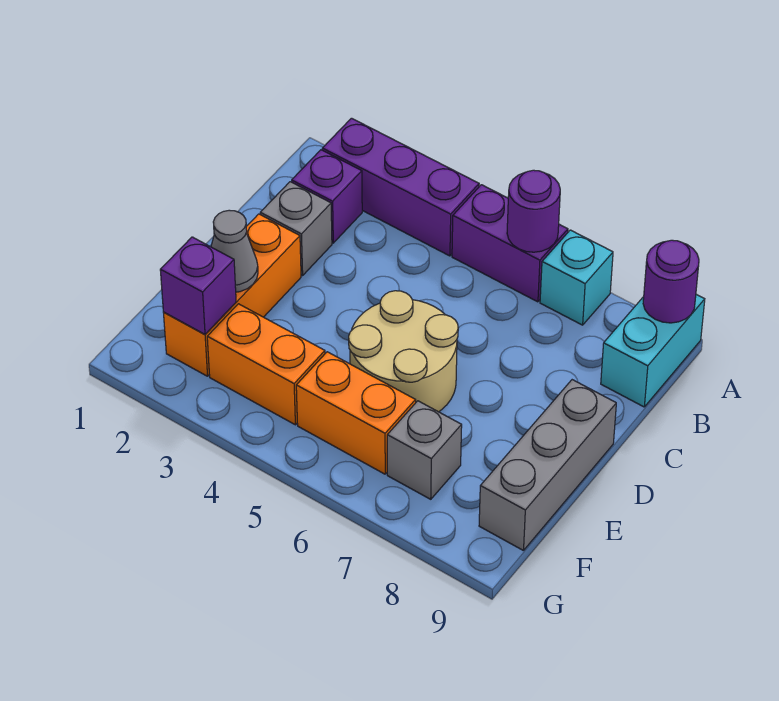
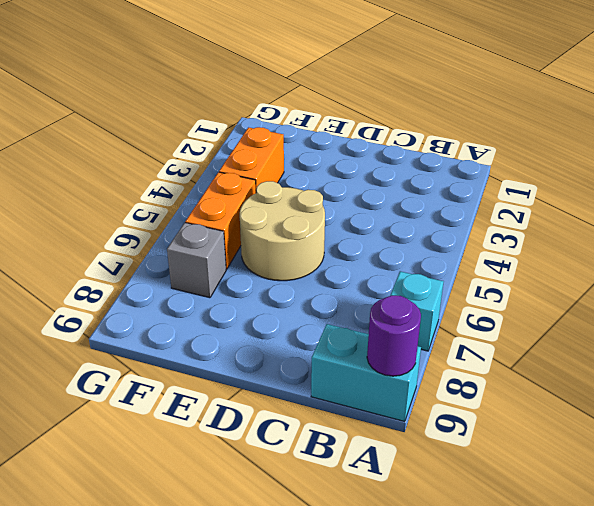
none -> purple 1x3 brick [322,118,479,256]
none -> purple 1x2 brick [452,185,568,302]
none -> purple 1x1 brick [292,150,362,243]

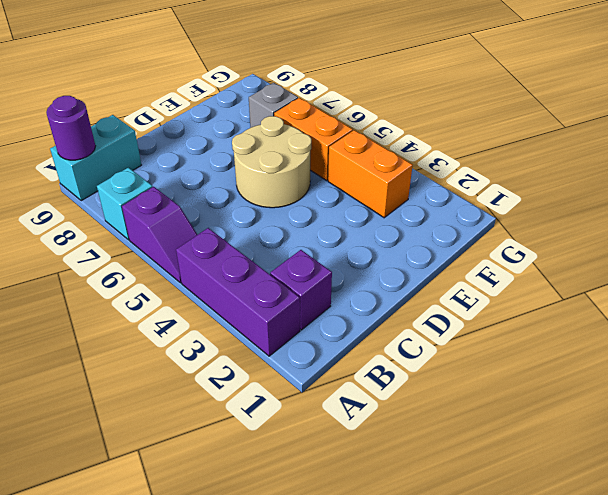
purple 1x2 slope [122,187,197,283] -> purple 1x2 brick [452,185,568,302]
none -> grey 1x1 brick [260,182,332,276]
none -> orange 1x3 brick [164,214,301,376]
none -> grey 1x3 brick [479,380,616,551]

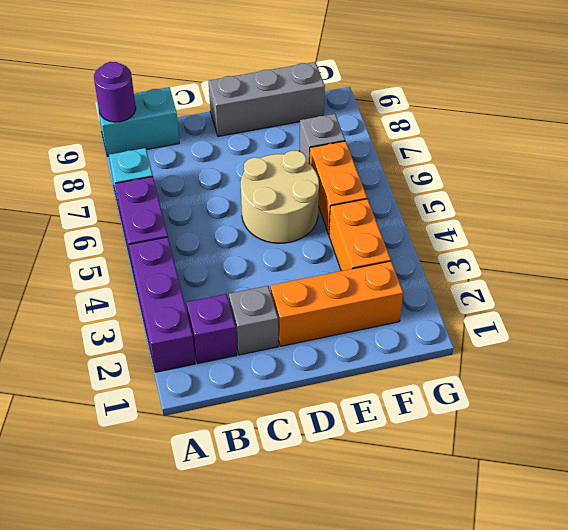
none -> purple 1x1 round brick [507,170,560,252]
none -> grey 1x1 cone [211,210,258,292]
none -> purple 1x1 brick [160,237,236,334]

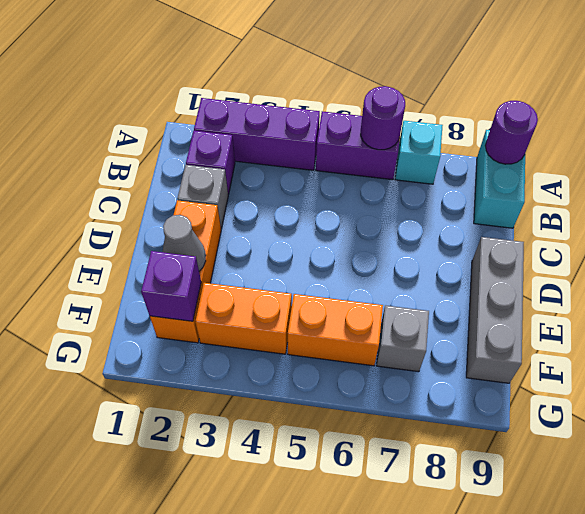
none -> tan 2x2 round brick [349,291,458,412]

